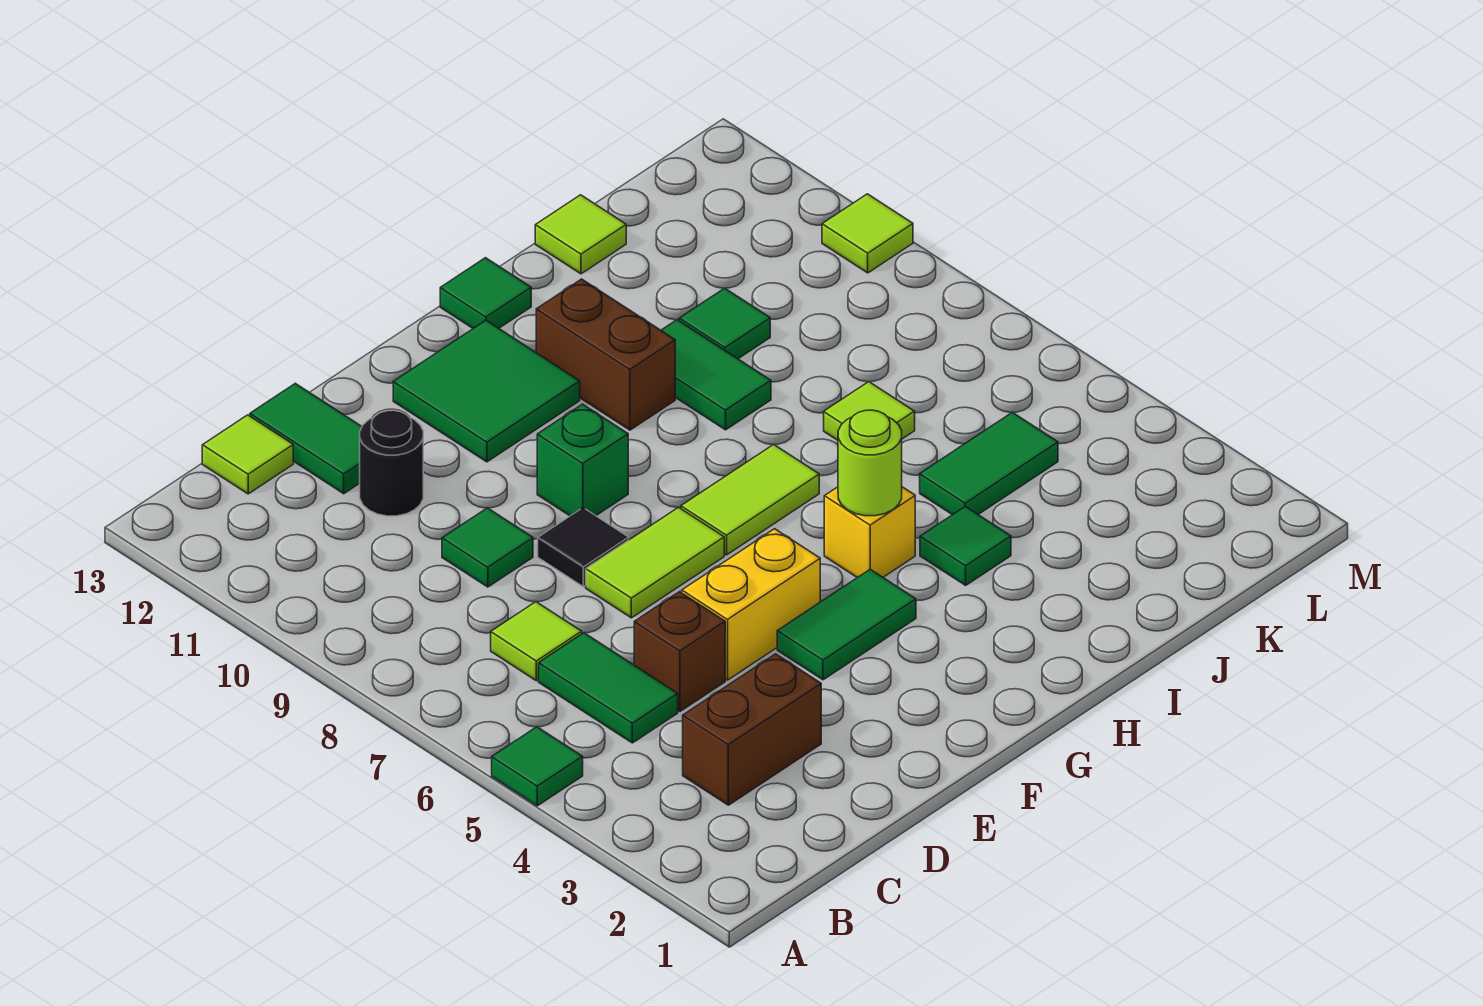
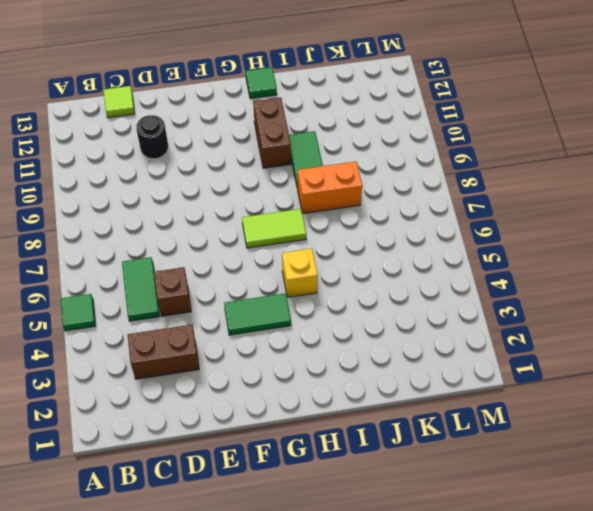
orange 1x2 brick [298,161,362,214] -> none
none -> lime 1x1 tile [491,602,582,681]
none -> green 1x1 tile [442,508,533,587]
none -> green 1x2 tile [250,383,362,494]

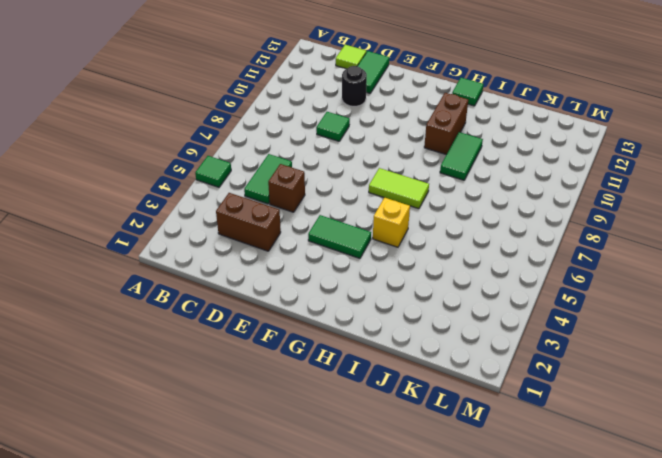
none -> lime 1x1 tile [491,602,582,681]
none -> yellow 1x2 brick [682,529,820,680]
none -> lime 1x2 tile [586,507,724,618]

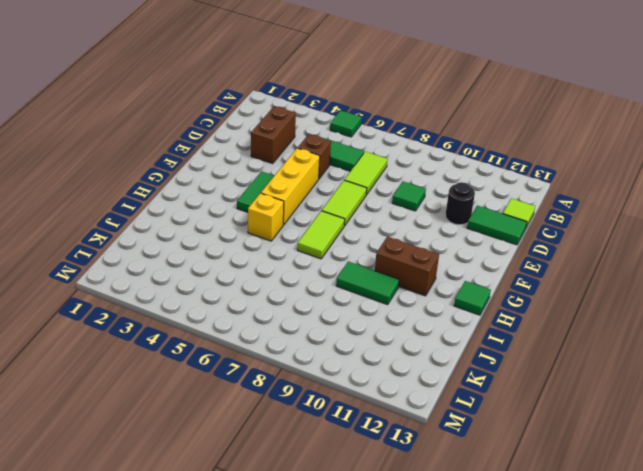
lime 1x2 tile [345,152,388,195] -> lime 1x1 tile [491,602,582,681]
yellow 1x3 brick [261,148,320,225] -> yellow 1x2 brick [682,529,820,680]
none -> black 1x1 tile [538,508,629,587]
none -> green 1x1 brick [537,404,628,516]
none -> green 2x2 tile [393,320,580,462]

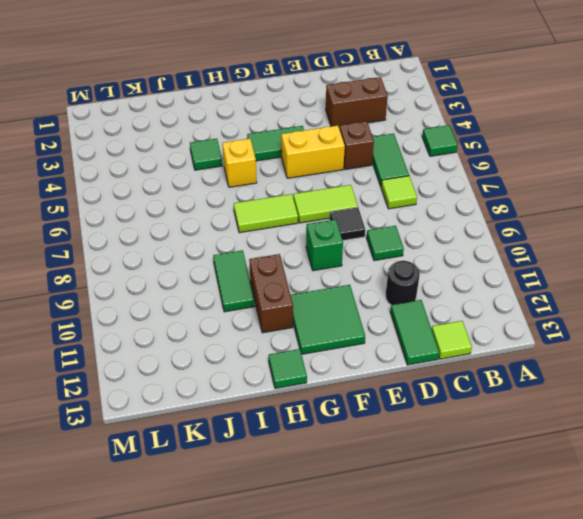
none -> green 1x2 tile [920,412,1058,515]
none -> lime 1x1 tile [824,382,915,440]
none -> green 1x1 tile [679,288,770,359]

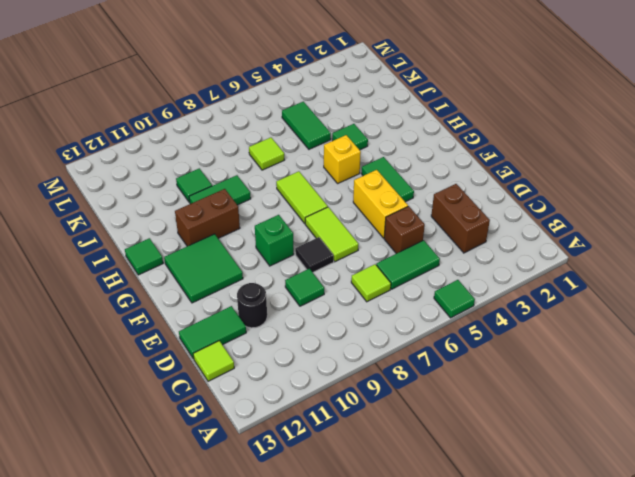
none -> lime 1x1 tile [535,195,626,274]
none -> lime 1x1 tile [822,194,913,273]
none -> lime 1x1 round brick [838,410,902,516]

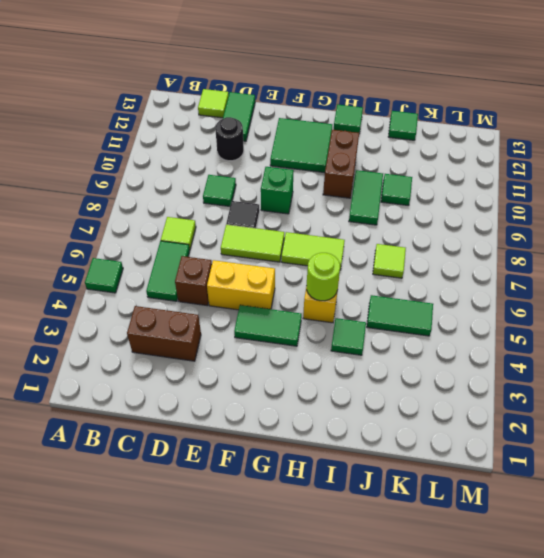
green 1x1 tile [388,111,418,140] -> lime 1x1 tile [535,195,626,274]
none -> lime 1x1 tile [822,194,913,273]

